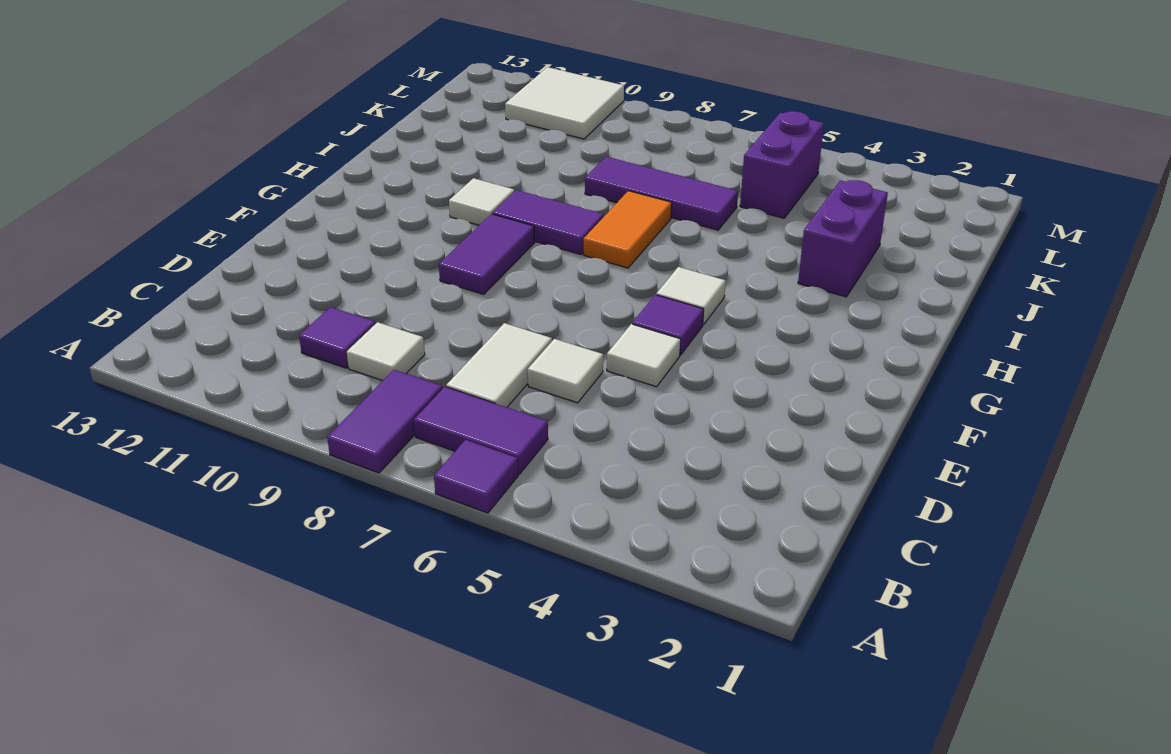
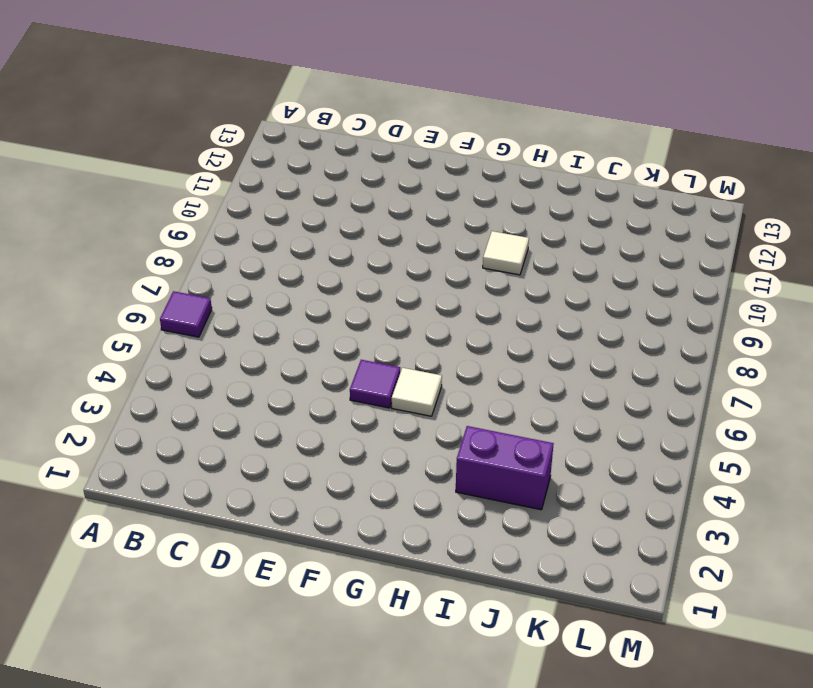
none -> purple 1x2 tile [327,370,442,473]
none -> purple 1x2 tile [414,387,548,474]
none -> white 1x2 tile [446,323,552,407]

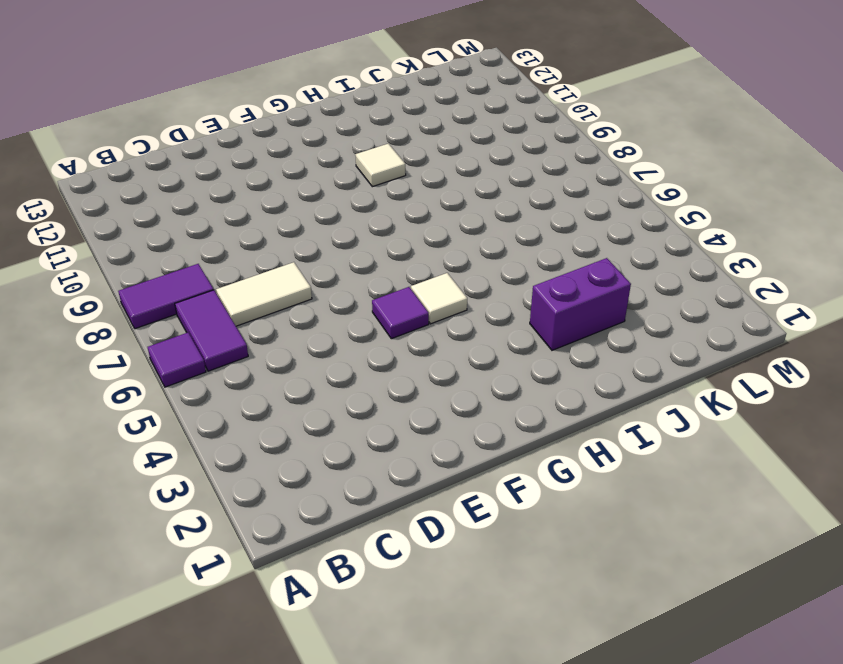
none -> white 1x1 tile [347,322,425,381]
none -> purple 1x1 tile [299,307,375,368]
none -> white 1x1 tile [528,339,603,403]

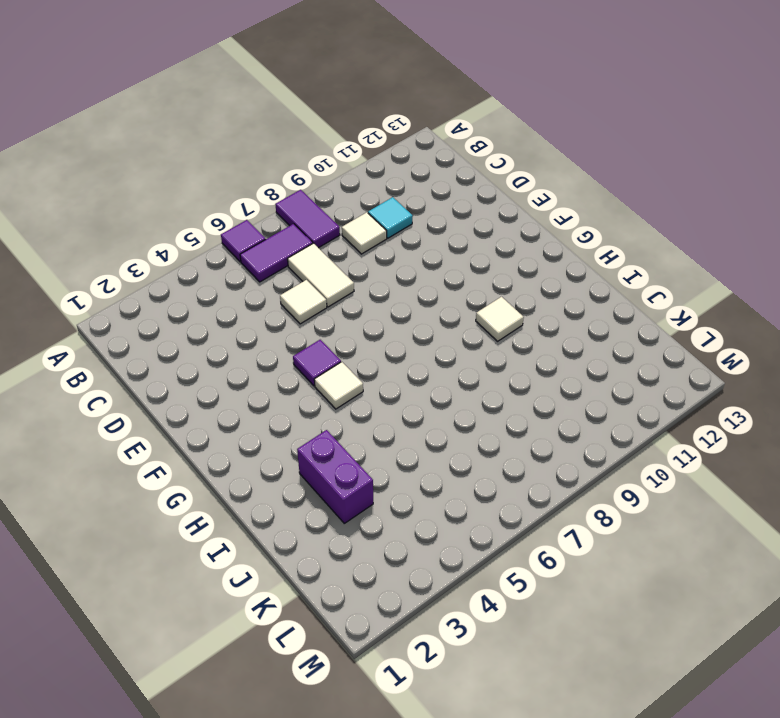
cyan 1x1 tile [368,197,413,238] -> purple 1x1 tile [299,307,375,368]
none -> white 1x1 tile [607,324,681,387]
none -> purple 1x2 tile [439,214,535,294]
none -> orange 1x2 tile [584,191,672,268]

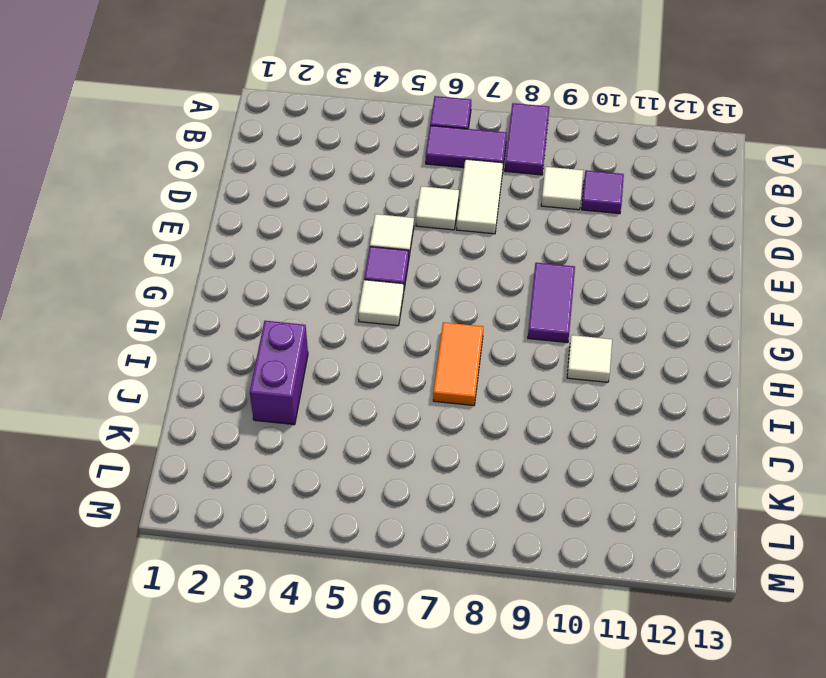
none -> purple 1x2 tile [493,190,604,254]
none -> purple 1x3 tile [585,157,738,230]
none -> purple 1x2 brick [740,111,824,218]

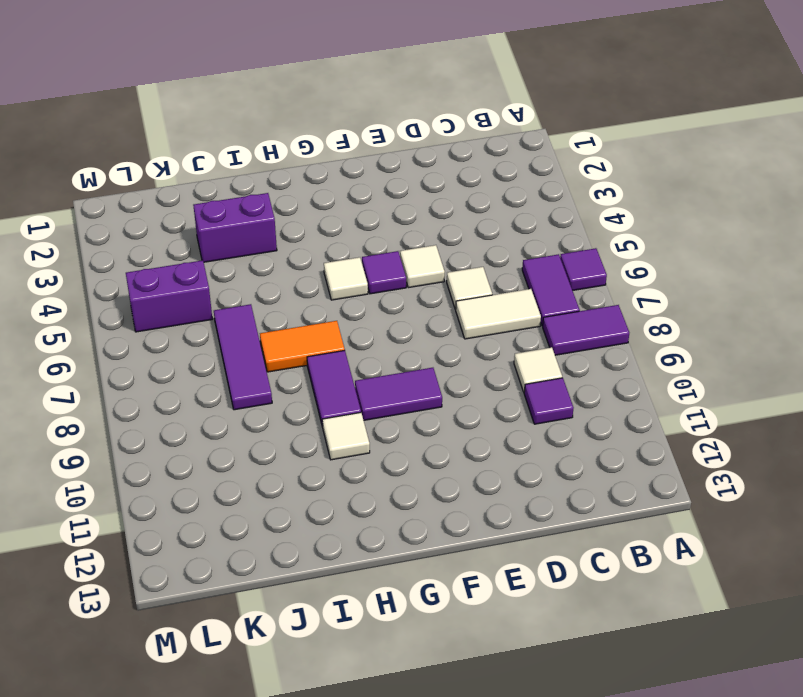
none -> white 2x2 tile [505,67,624,139]

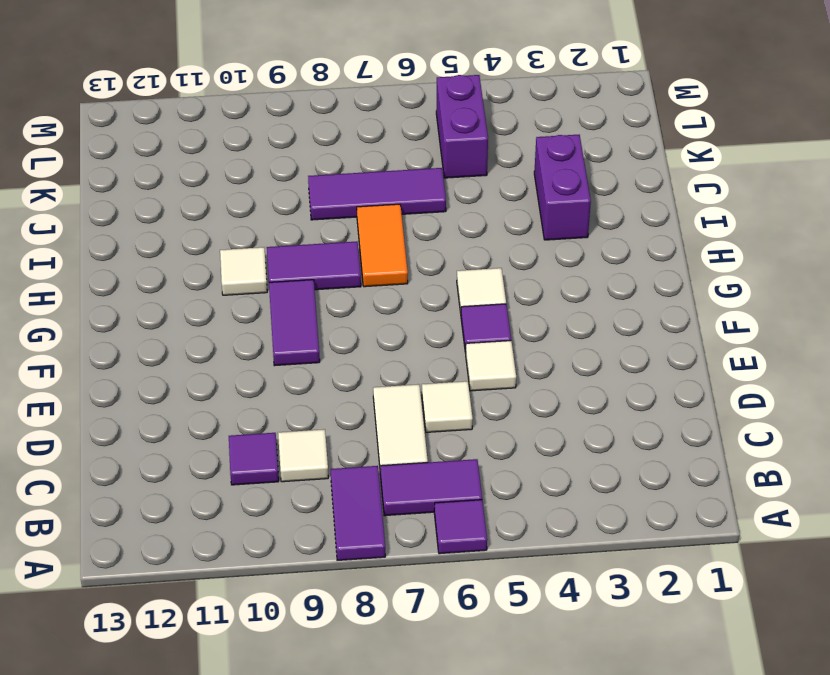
none -> white 2x2 tile [505,67,624,139]

